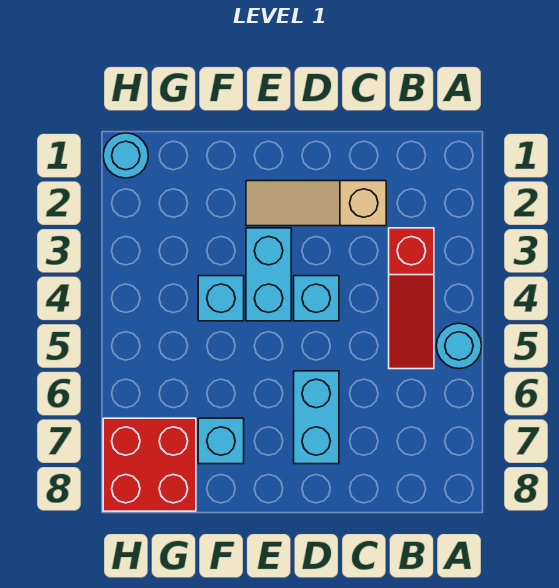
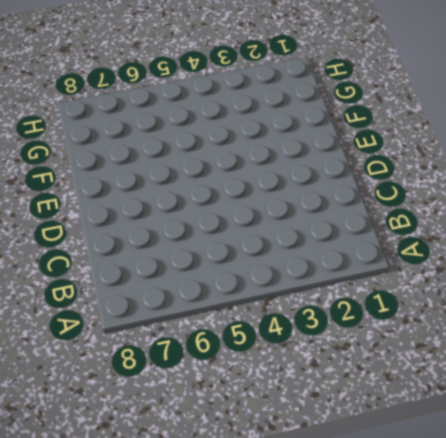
none -> cyan 1x1 round brick [436,323,482,369]
none -> red 1x3 slope [389,228,434,369]

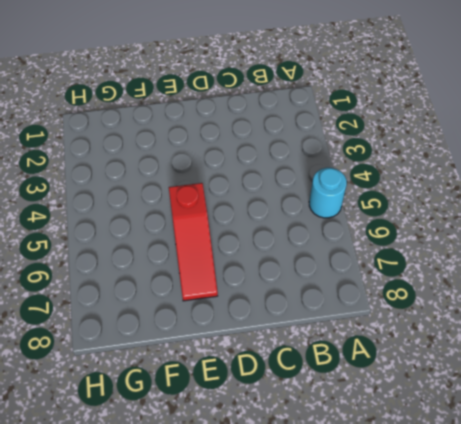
red 1x3 slope [169,183,218,301] -> red 1x3 slope moved to [389,228,434,369]
none -> tan 1x3 slope [246,181,386,226]
none -> cyan 1x1 brick [294,276,339,321]

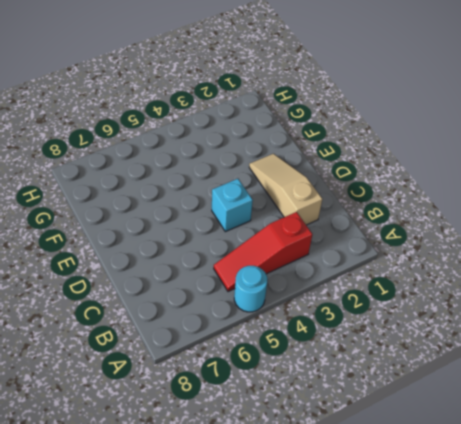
none -> cyan 1x2 brick [294,371,339,464]
none -> cyan 1x2 brick [246,228,291,321]

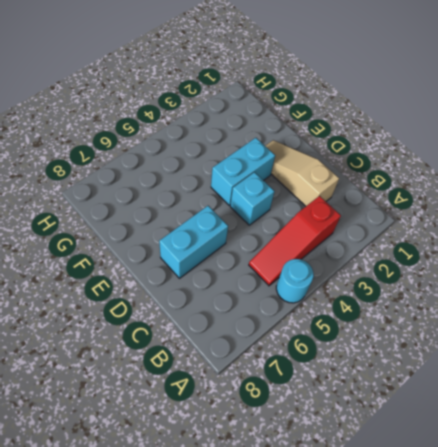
none -> cyan 1x1 brick [198,276,244,321]
none -> cyan 1x1 brick [198,418,244,464]

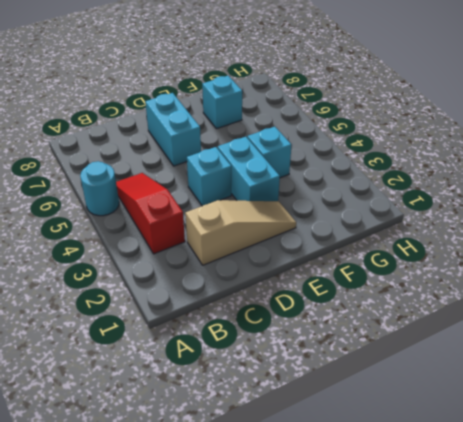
none -> red 2x2 brick [103,418,196,511]
none -> cyan 1x1 round brick [103,133,148,178]

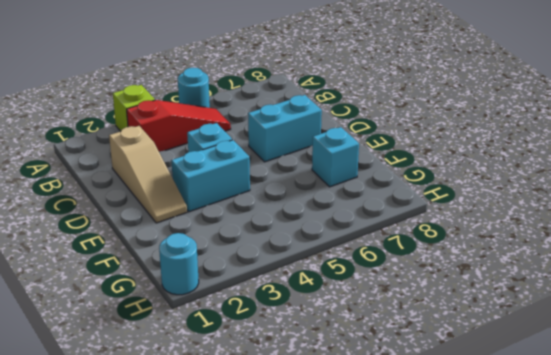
lime 1x1 brick [113,85,155,131] -> none
none -> cyan 1x1 brick [198,276,244,321]
none -> red 2x2 brick [103,418,196,511]

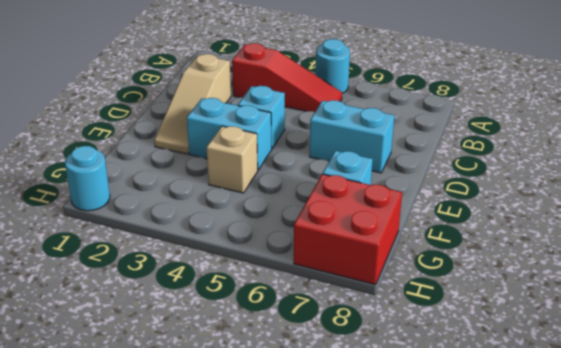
tan 1x1 brick [207,126,258,193] -> cyan 1x1 brick [198,276,244,321]

